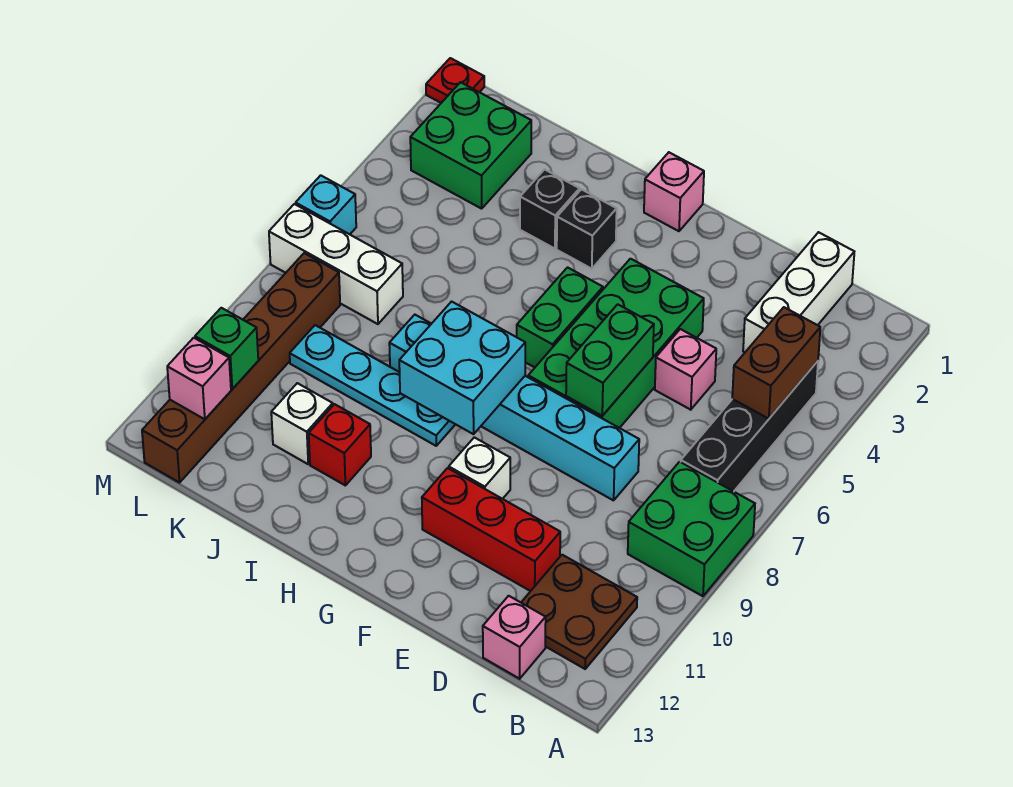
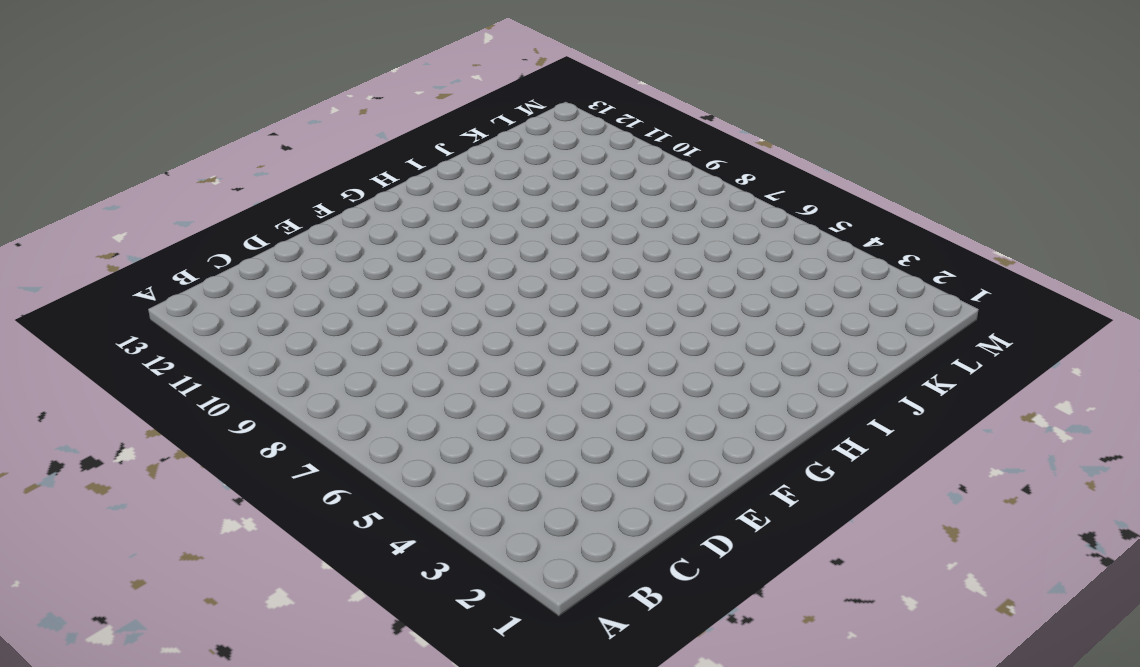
none -> green 2x2 brick [628,462,755,596]
none -> black 1x4 brick [681,361,818,491]
none -> brown 2x2 plate [521,555,637,669]

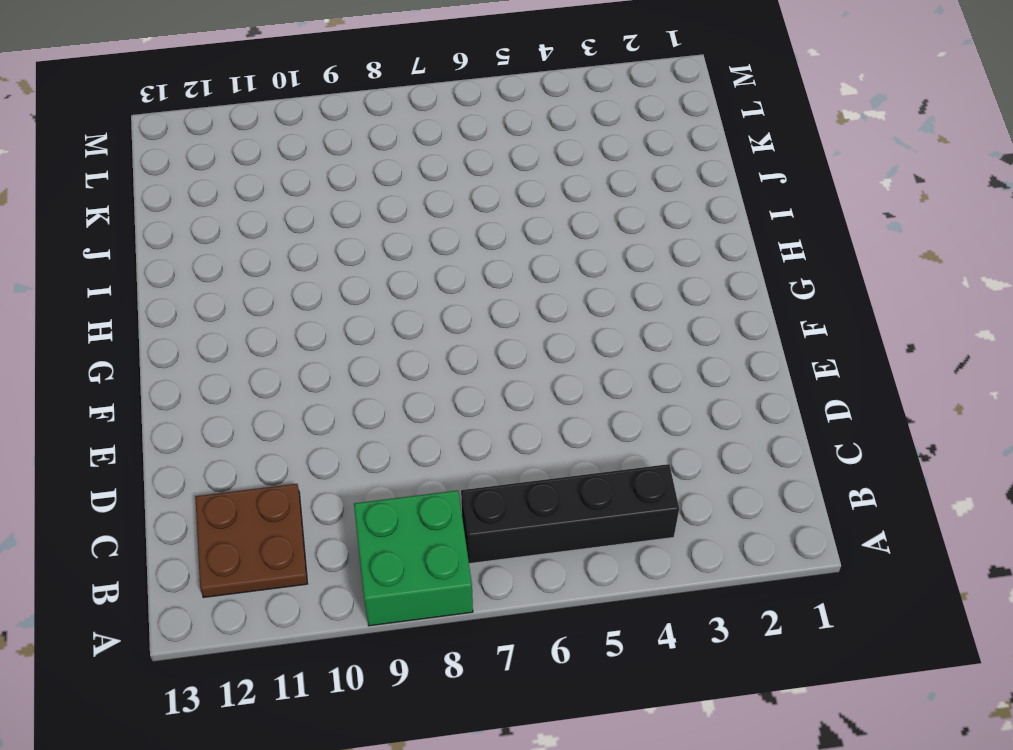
none -> white 1x3 brick [743,232,854,352]
none -> pink 1x1 brick [483,596,546,679]
none -> pink 1x1 brick [655,329,716,410]

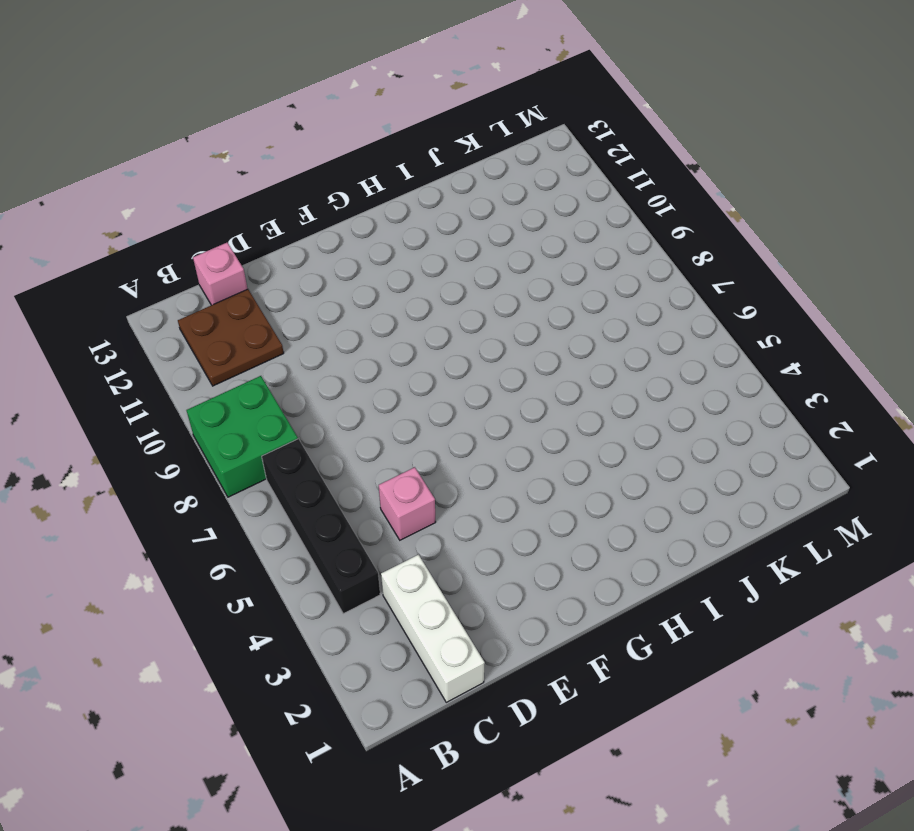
none -> cyan 1x6 brick [389,315,639,500]
none -> red 1x3 brick [422,468,560,591]
none -> green 2x4 brick [528,259,704,428]

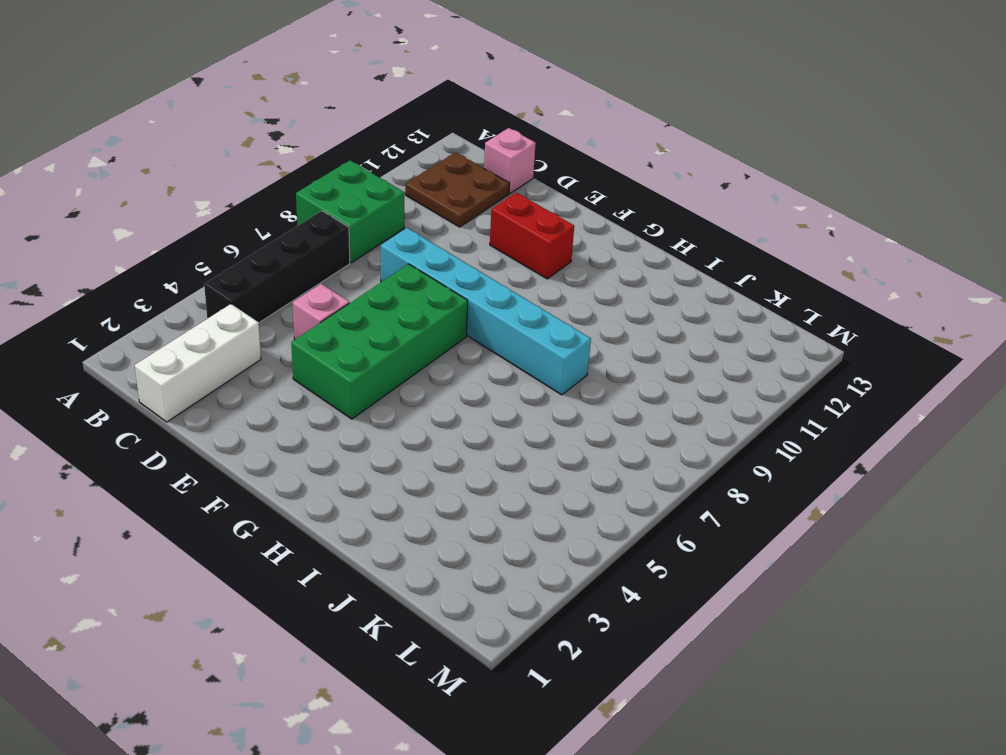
red 1x2 brick [490,193,574,279] -> red 1x3 brick [422,468,560,591]
none -> white 1x1 brick [449,437,510,499]
none -> pink 1x1 brick [644,152,704,231]
none -> green 1x2 brick [517,267,603,367]

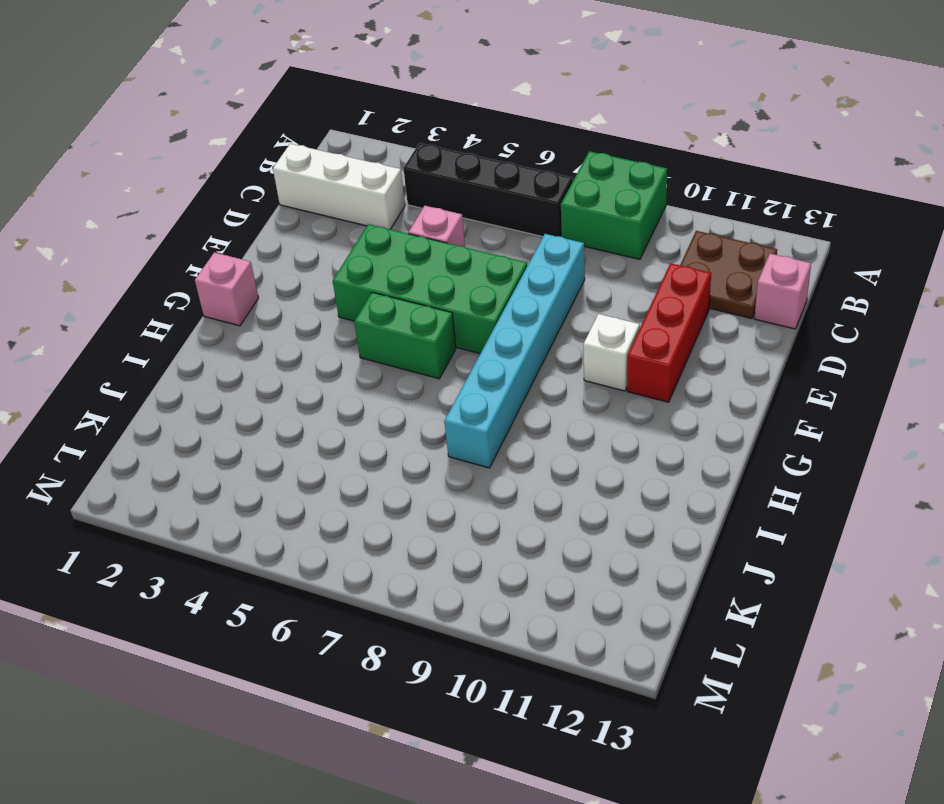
none -> black 1x1 brick [557,189,617,269]
none -> cyan 1x4 plate [290,325,455,446]
none -> black 1x1 brick [520,169,580,249]

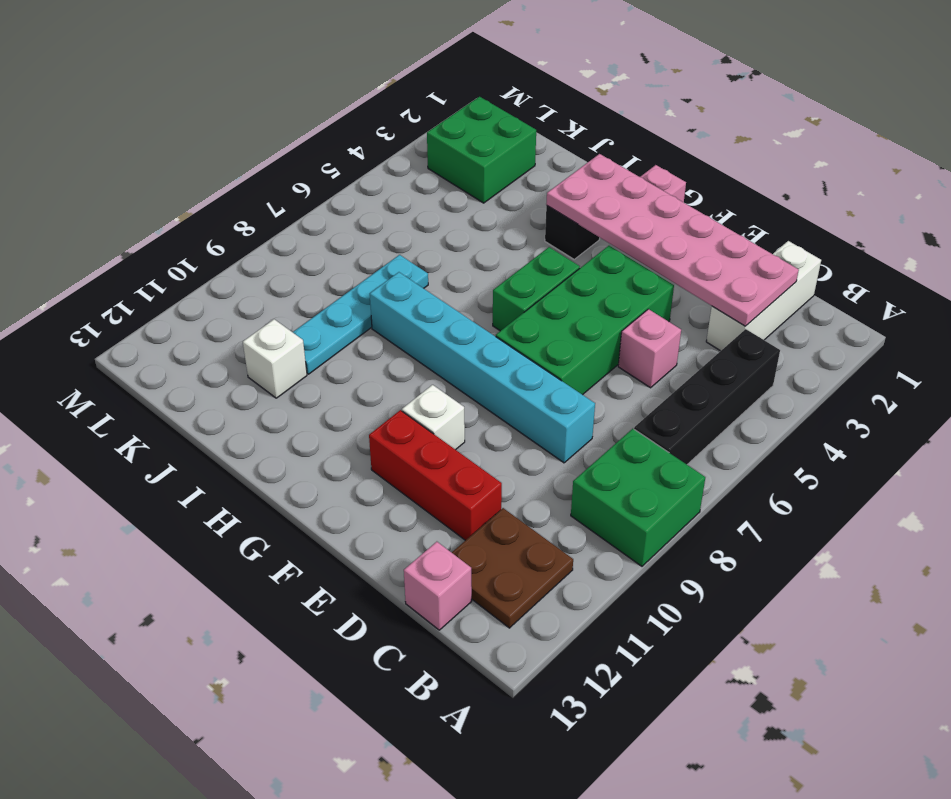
pink 2x6 plate [546,154,799,326] -> none
cyan 1x4 plate [293,255,428,374] -> cyan 1x4 plate turned to [290,325,455,446]
none -> black 1x1 brick [520,169,580,249]
none -> red 1x1 brick [309,404,371,486]
none -> white 1x3 brick [269,204,403,324]

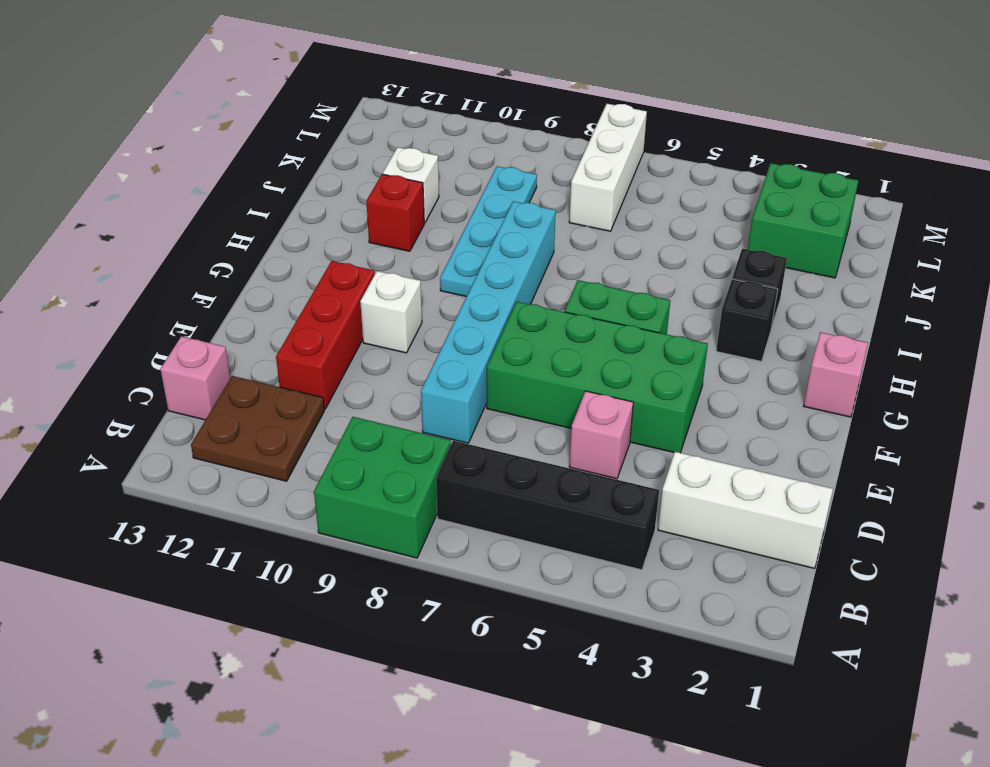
none -> brown 1x6 brick [142,253,340,483]
none -> red 1x1 plate [426,58,484,103]
none -> cyan 1x1 brick [296,175,356,234]

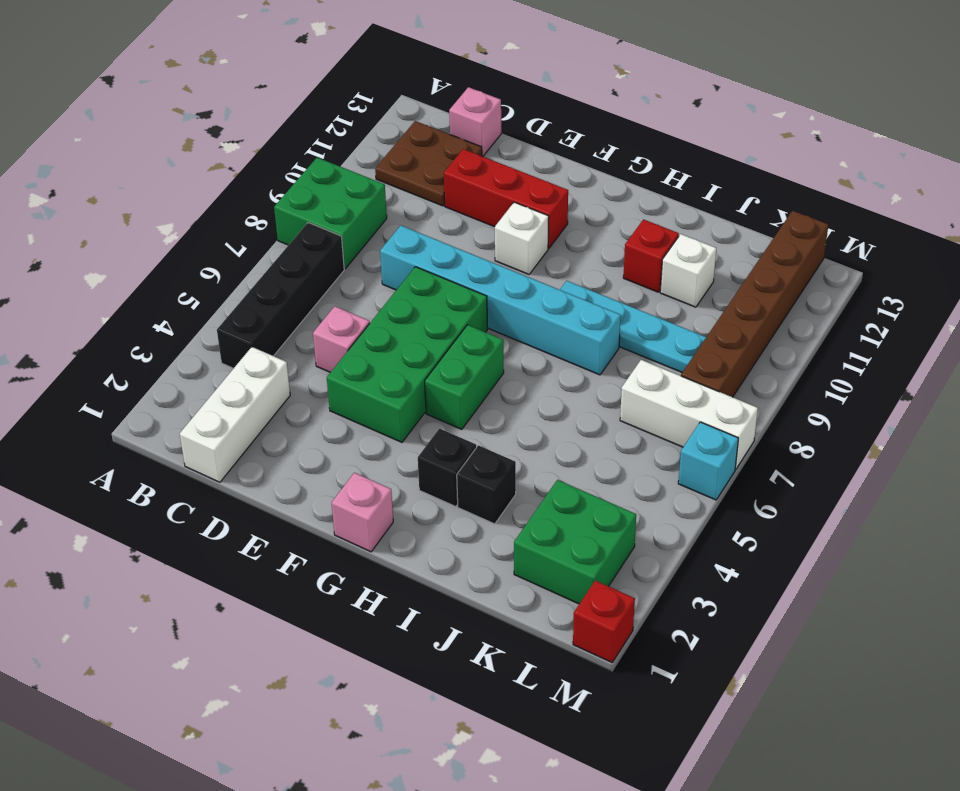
red 1x1 brick [573,581,635,662] -> red 1x1 plate [426,58,484,103]
none -> brown 1x2 brick [732,307,820,419]
none -> green 1x2 brick [566,304,654,416]
none -> cyan 2x2 brick [399,302,525,434]

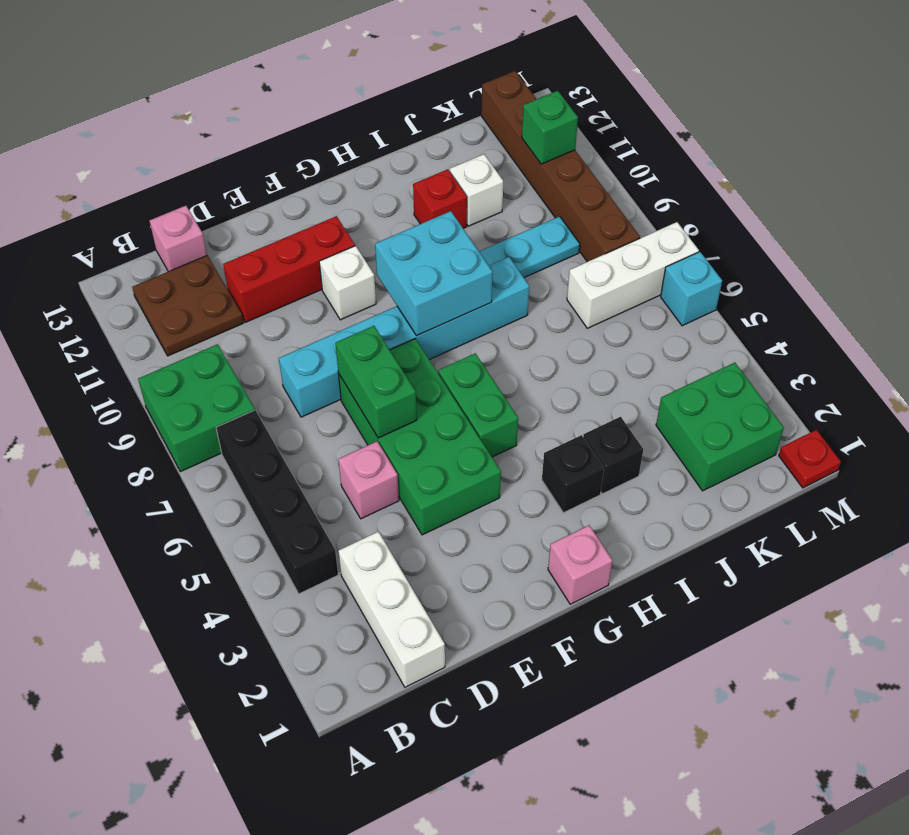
none -> brown 1x2 brick [732,307,820,419]
none -> pink 1x1 brick [167,338,231,419]

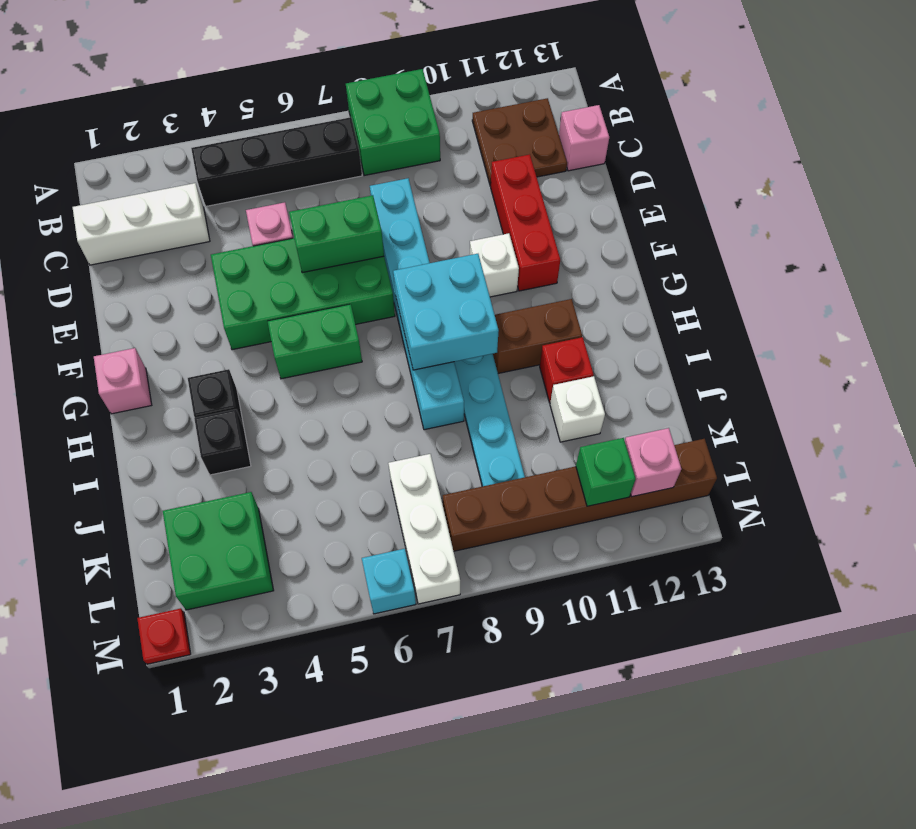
brown 1x2 brick [493,299,582,373] -> brown 1x2 brick moved to [732,307,820,419]

